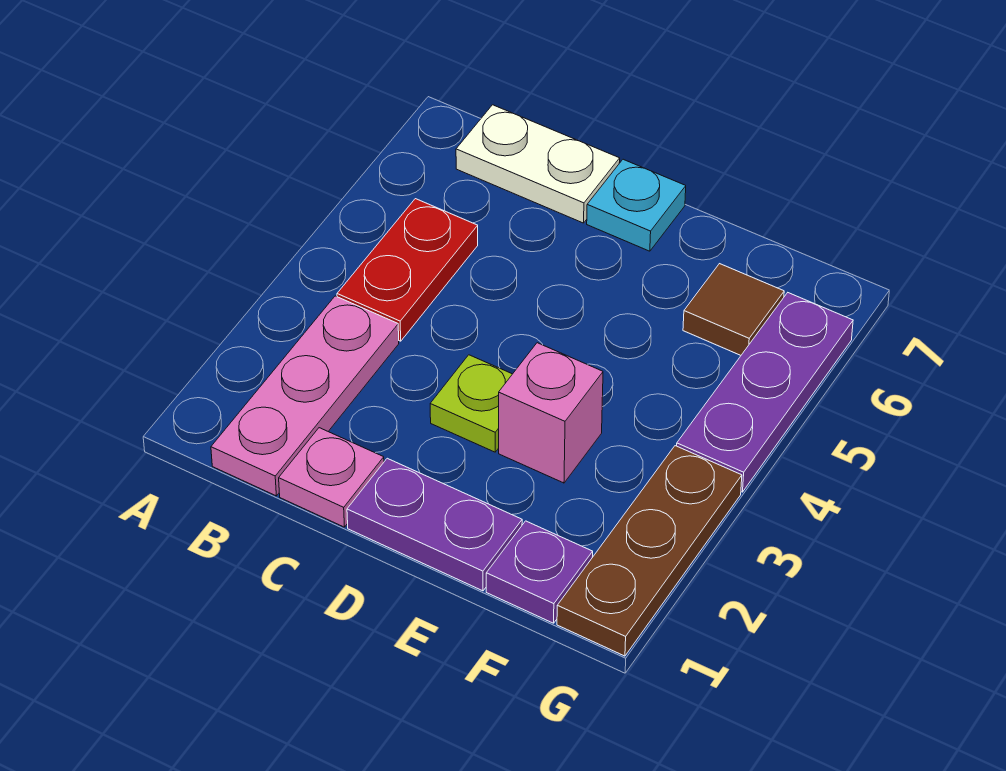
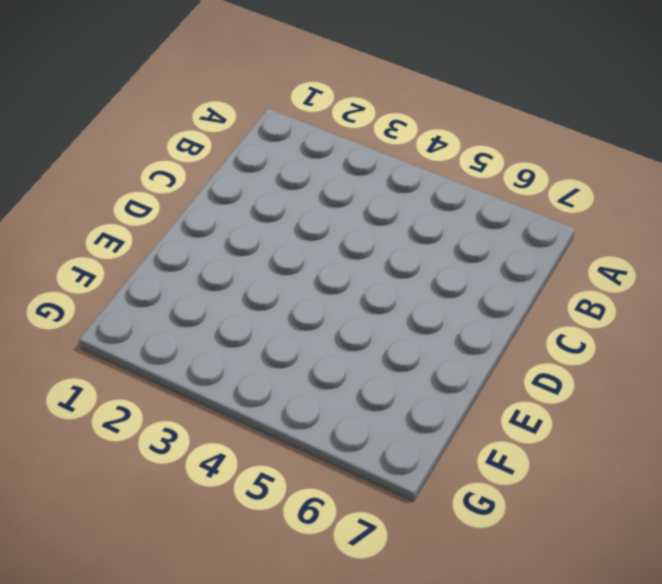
none -> pink 1x3 plate [211,296,399,496]
none -> red 1x2 plate [337,199,478,341]
none -> white 1x2 plate [456,105,620,223]

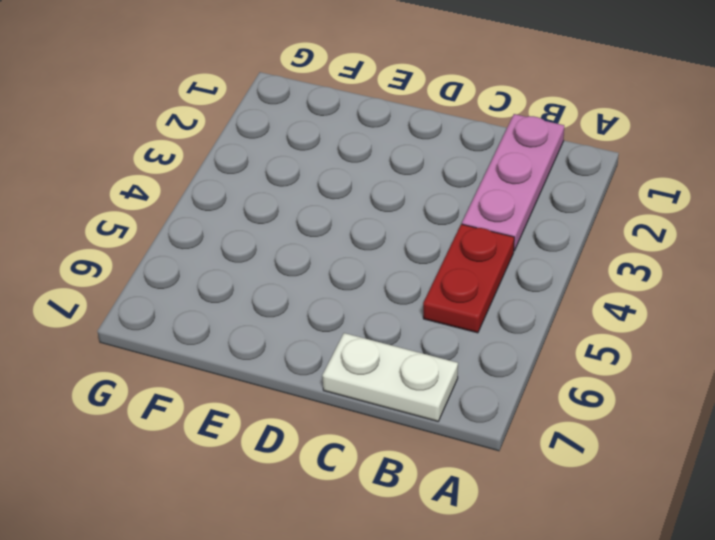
none -> pink 1x1 plate [279,428,384,527]
none -> purple 1x2 plate [347,458,522,591]
none -> lime 1x1 plate [430,355,512,452]

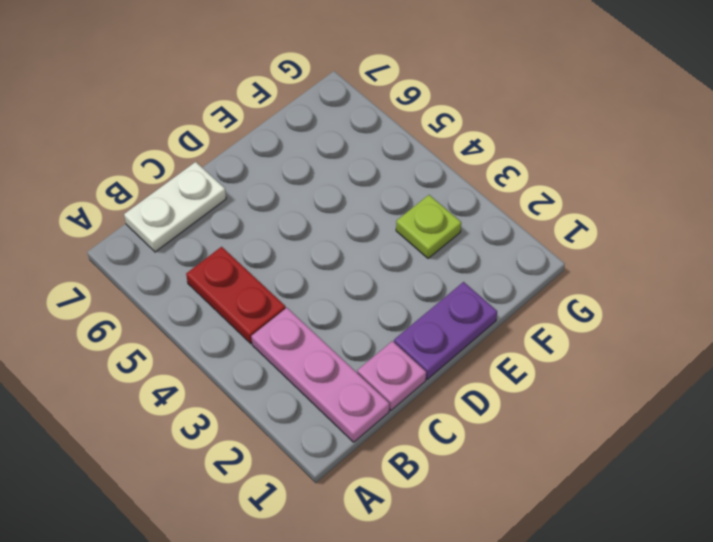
lime 1x1 plate [396,195,461,258] -> lime 1x1 plate moved to [430,355,512,452]
none -> cyan 1x1 plate [587,159,686,251]
none -> pink 1x1 brick [499,343,603,483]
none -> purple 1x1 plate [486,521,593,623]

